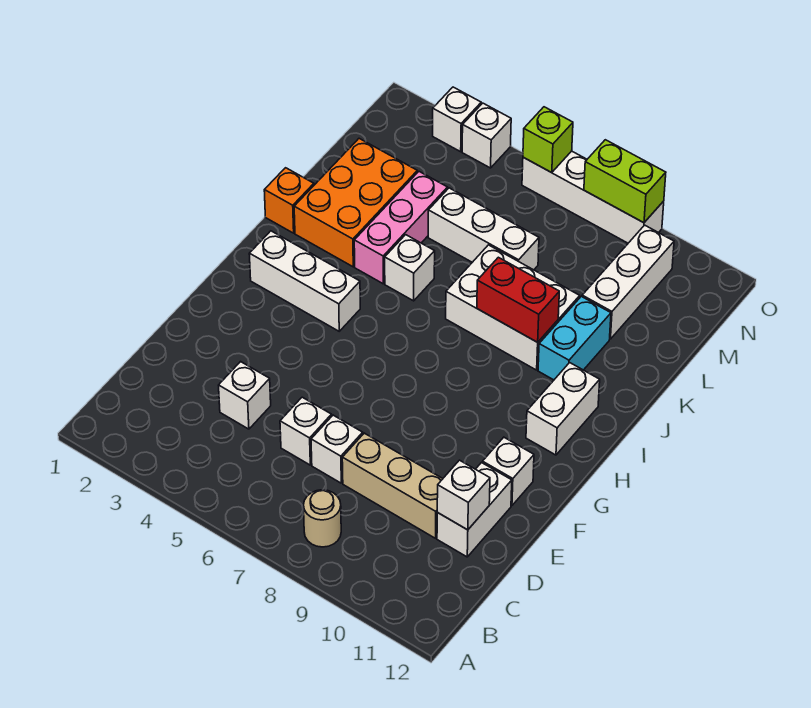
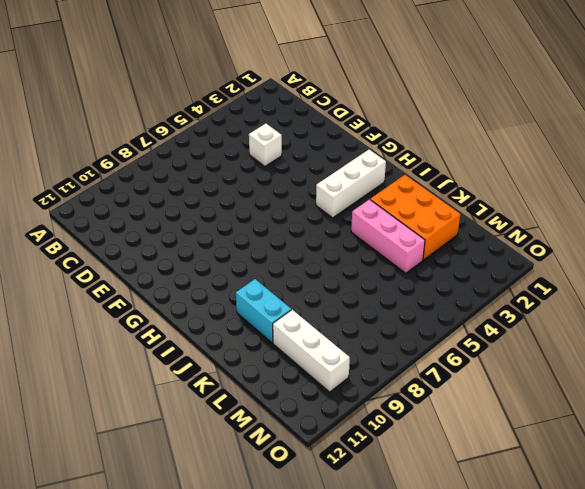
none -> tan 1x1 round brick [304,490,341,547]
none -> white 1x1 brick [280,397,332,465]
none -> white 1x1 brick [311,415,363,483]

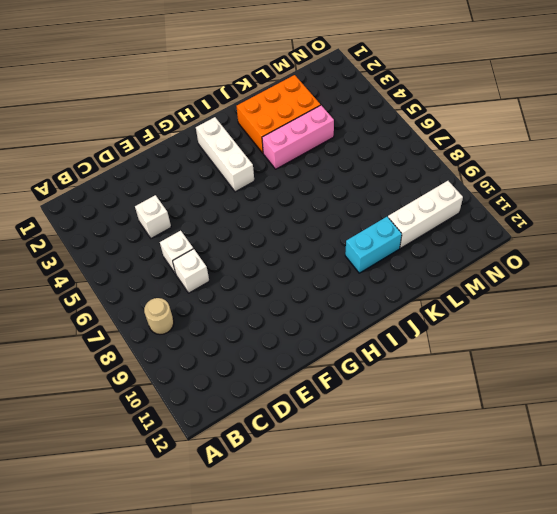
none -> tan 1x3 brick [342,433,443,538]
none -> white 1x2 brick [437,463,512,557]
none -> white 1x1 brick [483,437,534,506]

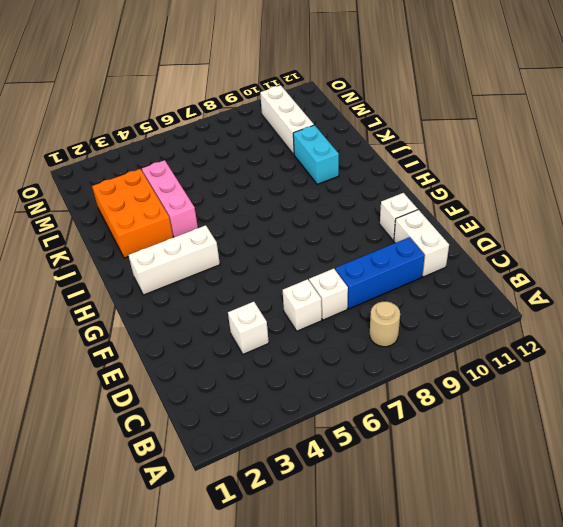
blue 1x3 brick [335,237,425,309] -> tan 1x3 brick [342,433,443,538]
none -> white 1x2 brick [526,363,600,455]
none -> orange 1x1 brick [264,168,314,233]
none -> white 1x1 brick [385,235,435,301]

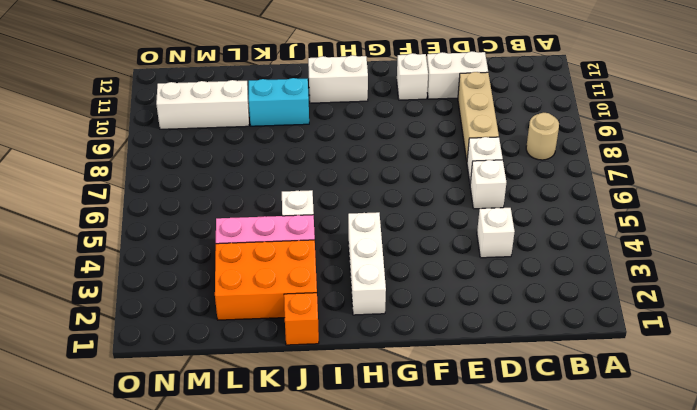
none -> white 2x3 brick [446,245,580,370]
none -> white 1x3 brick [428,188,539,270]
none -> white 1x1 brick [433,87,481,152]

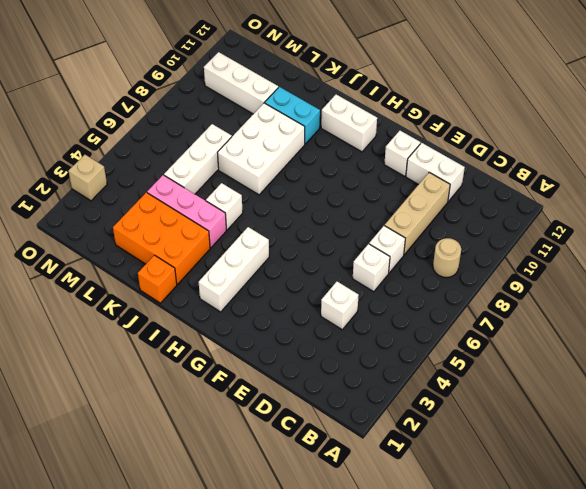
tan 1x1 brick [68,155,107,201] -> white 1x1 brick [433,87,481,152]
none -> white 1x1 brick [462,103,511,168]
none -> white 1x4 brick [522,151,664,243]
none -> white 1x1 brick [437,460,490,530]

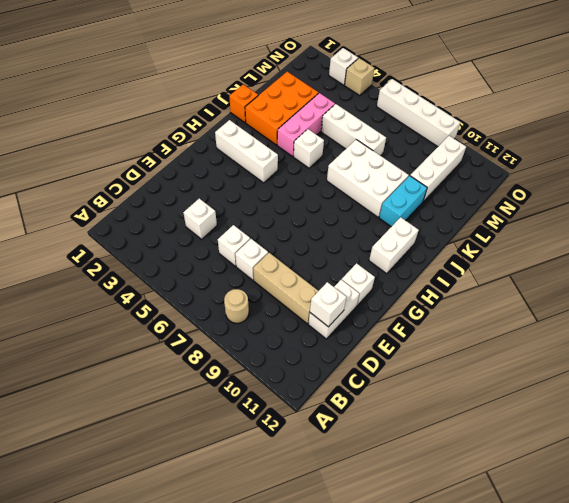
tan 1x1 brick [345,58,374,95] -> white 1x1 brick [462,103,511,168]
none -> red 1x2 brick [477,257,559,342]
none -> lime 1x1 brick [523,107,573,173]
none -> lime 1x2 brick [584,140,666,223]

